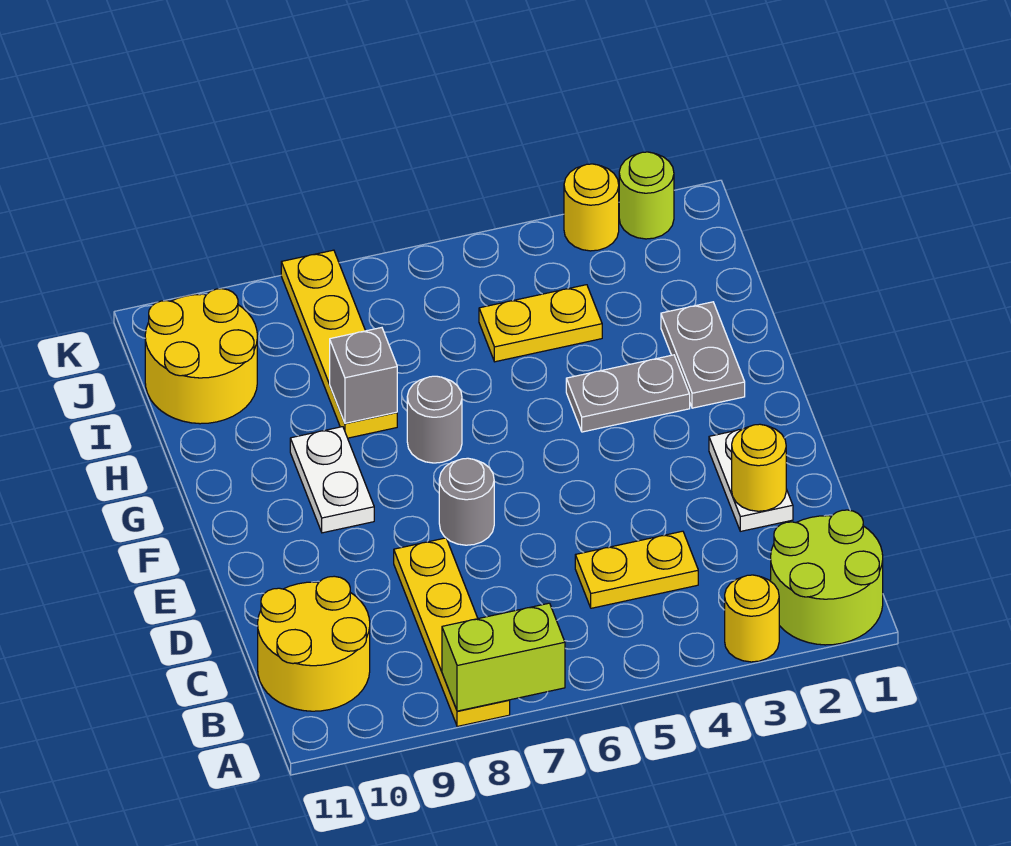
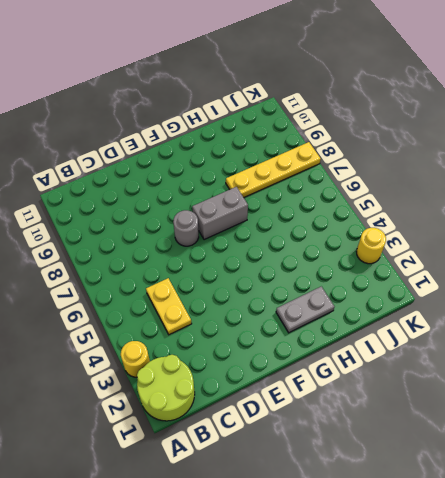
grey 1x2 brick [192,187,248,240] -> grey 1x1 round brick [407,376,462,463]
none -> yellow 1x4 plate [394,538,510,726]
none -> yellow 2x2 round brick [258,576,370,711]
none -> white 1x2 plate [709,429,793,531]

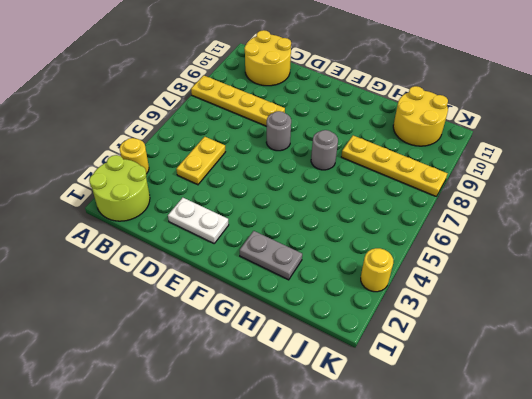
none -> white 1x2 plate [290,427,374,533]
none -> grey 1x2 plate [566,355,690,432]
none -> yellow 1x2 plate [479,285,602,362]

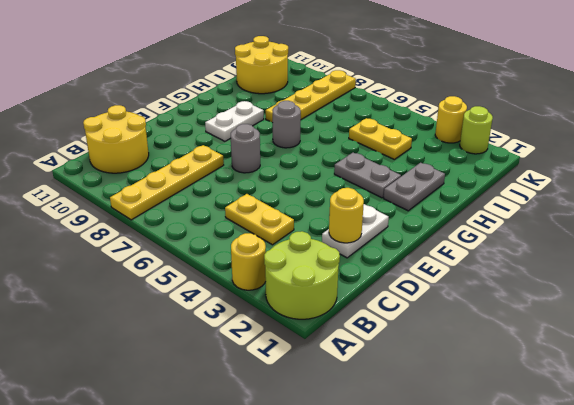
none -> lime 1x2 brick [442,603,565,711]
none -> grey 1x1 brick [330,328,397,423]

